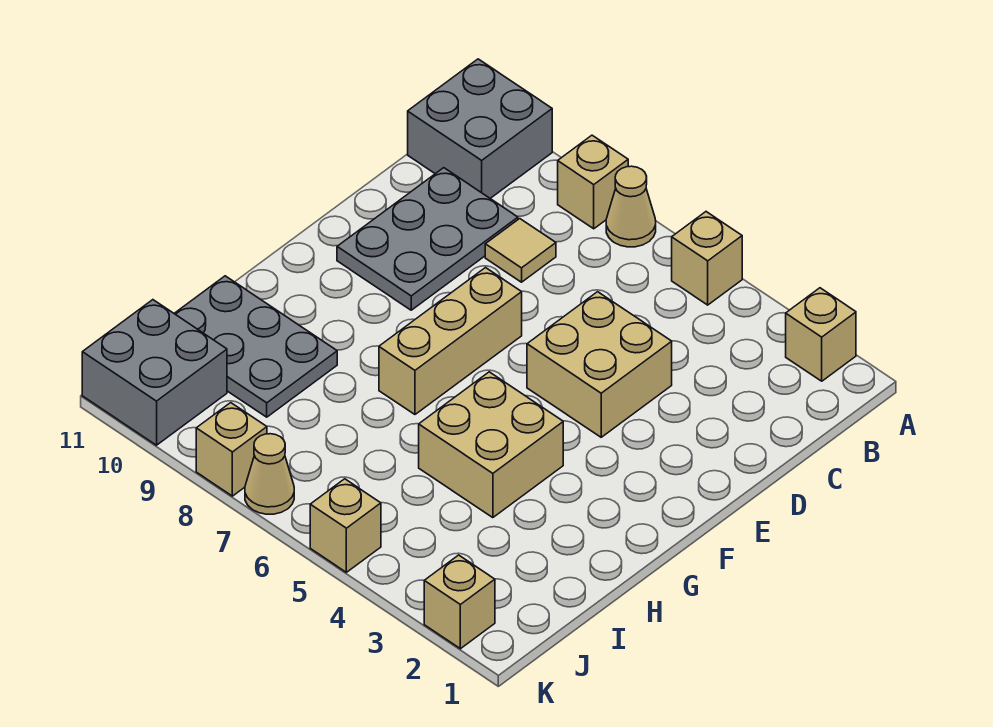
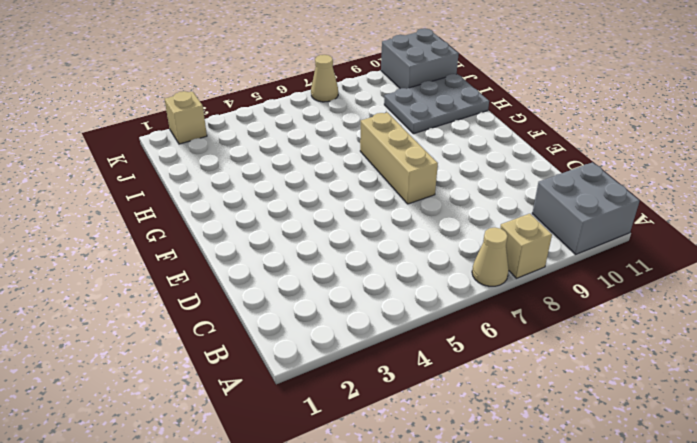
none -> tan 1x1 brick [786,288,856,381]
none -> tan 1x1 brick [672,212,742,305]
none -> tan 1x1 tile [485,219,556,282]

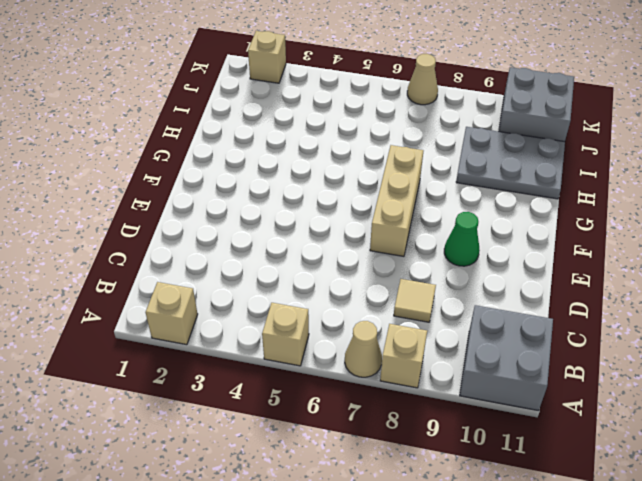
green 1x1 cone [444,212,480,266] -> grey 2x3 plate [337,168,518,310]
none -> tan 2x2 brick [527,292,672,437]
none -> tan 2x2 brick [419,372,563,518]
none -> tan 1x1 brick [310,479,381,572]

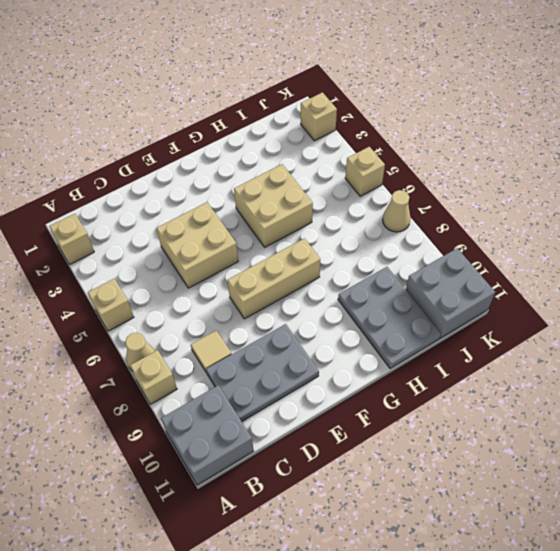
none -> tan 1x1 brick [196,403,267,496]

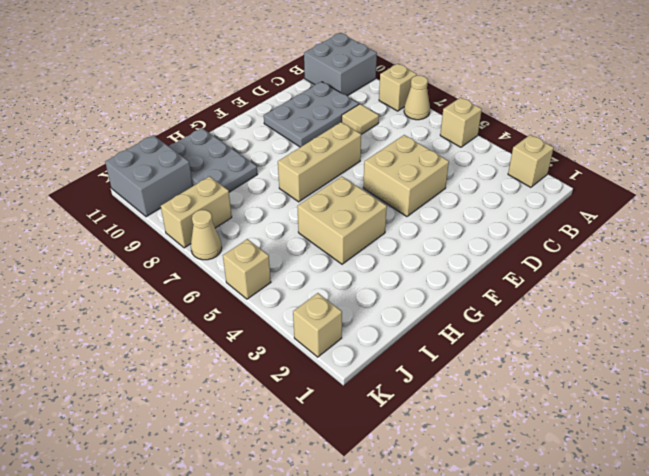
tan 1x2 brick [161,177,232,248] -> tan 1x1 brick [196,403,267,496]

